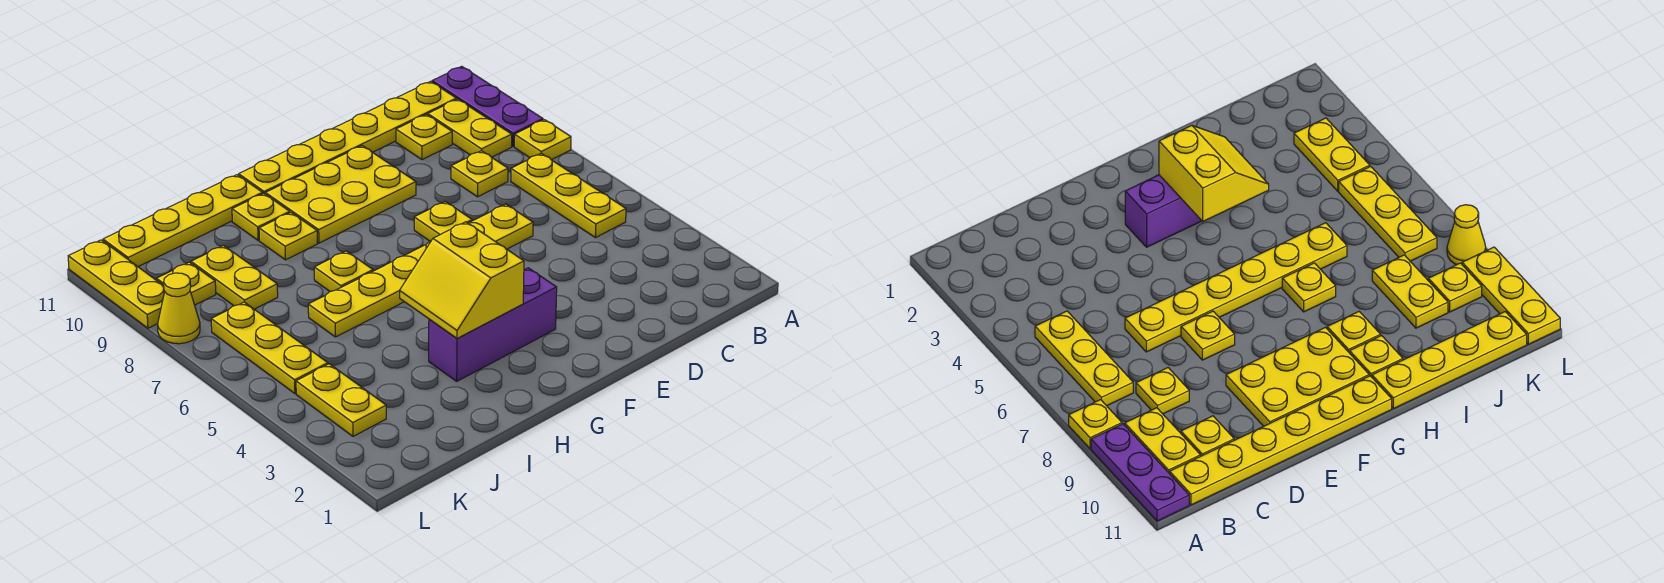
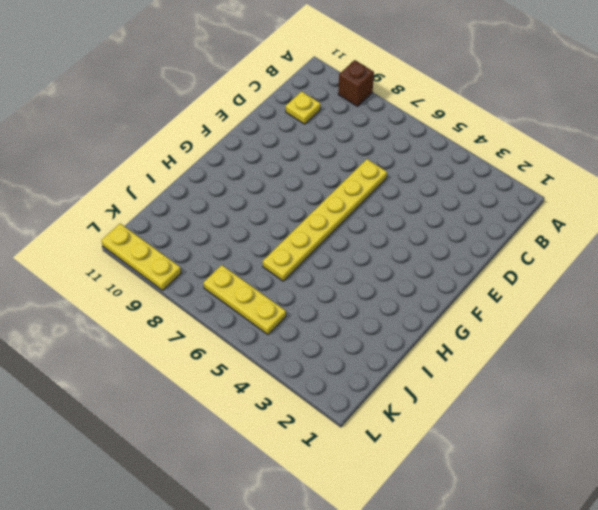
brown 1x1 brick [338,60,374,106] -> purple 1x3 plate [432,66,543,146]
none -> yellow 1x1 plate [514,120,571,160]
none -> yellow 1x3 plate [511,153,626,238]
none -> yellow 1x2 plate [428,99,512,157]

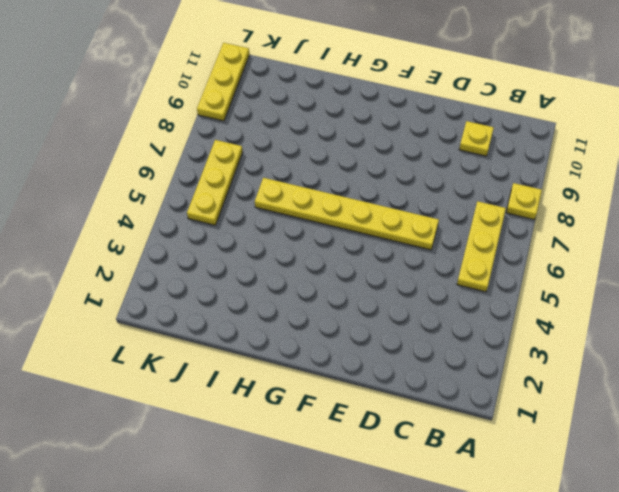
none -> purple 1x3 plate [432,66,543,146]
none -> yellow 1x2 plate [428,99,512,157]
none -> yellow 1x6 plate [239,81,456,194]

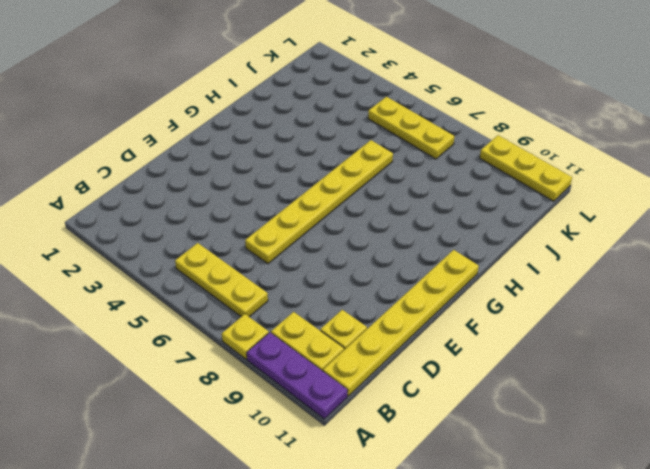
none -> yellow 1x1 plate [451,151,508,197]
none -> yellow 1x1 plate [414,202,472,241]
none -> yellow 2x3 plate [265,146,416,243]

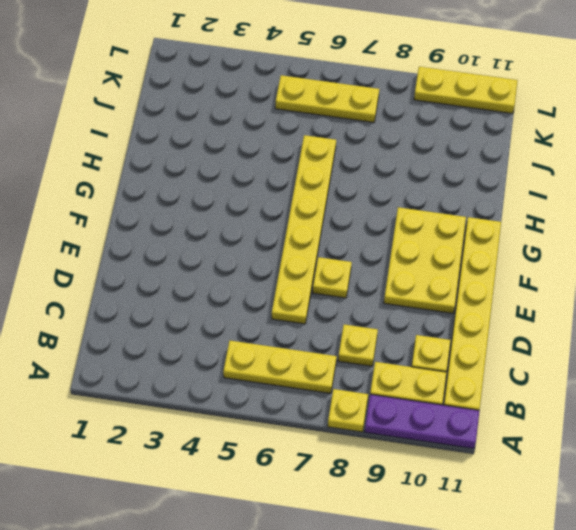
none -> purple 1x3 brick [429,268,557,381]
none -> yellow 1x1 plate [314,251,373,292]
none -> yellow 1x1 plate [259,212,317,260]

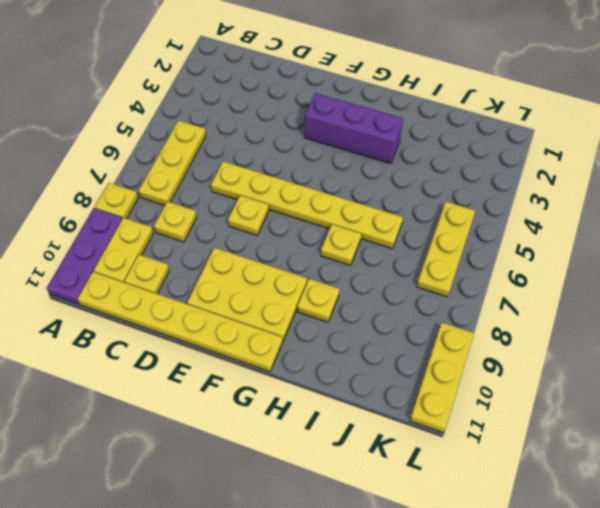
none -> yellow 1x1 plate [232,193,290,240]
none -> yellow 1x4 plate [103,175,263,267]
none -> yellow 1x2 plate [191,246,278,309]

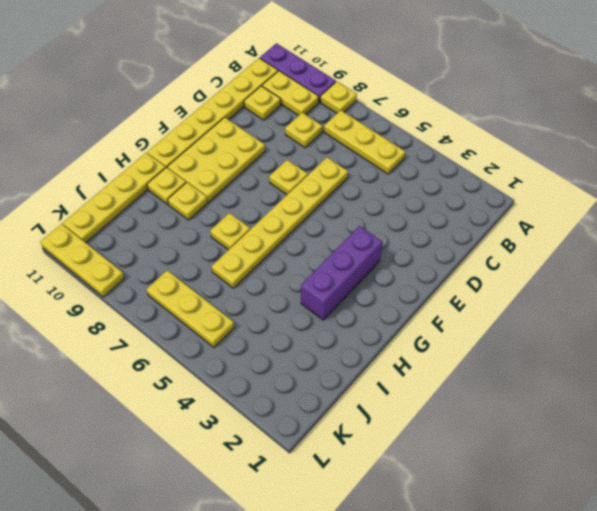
none -> yellow 1x2 plate [191,246,278,309]
none -> yellow 1x2 plate [296,364,386,436]
none -> yellow 1x1 plate [156,262,216,305]

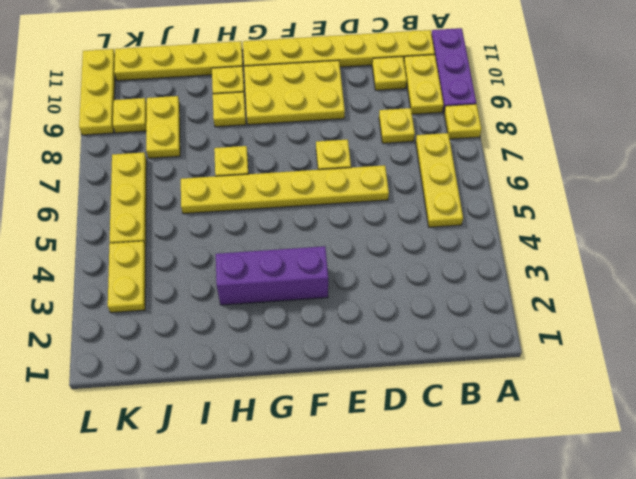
none -> yellow 1x1 cone [158,273,200,344]
none -> yellow 2x2 slope [400,222,524,338]

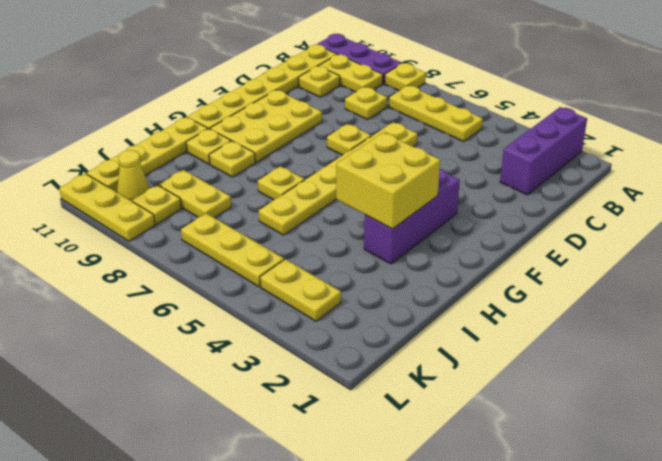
purple 1x3 brick [500,107,587,195] -> none
yellow 2x2 brick [336,133,440,229] -> yellow 2x2 slope [400,222,524,338]
yellow 1x1 cone [117,150,150,201] -> yellow 1x1 cone moved to [158,273,200,344]

